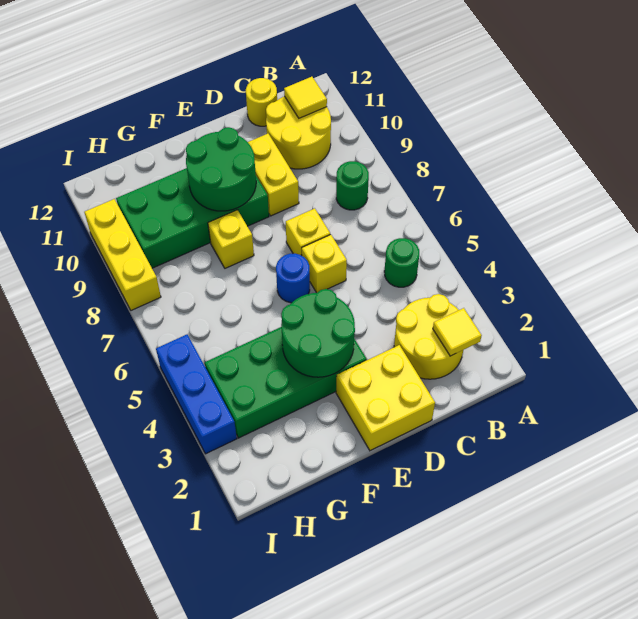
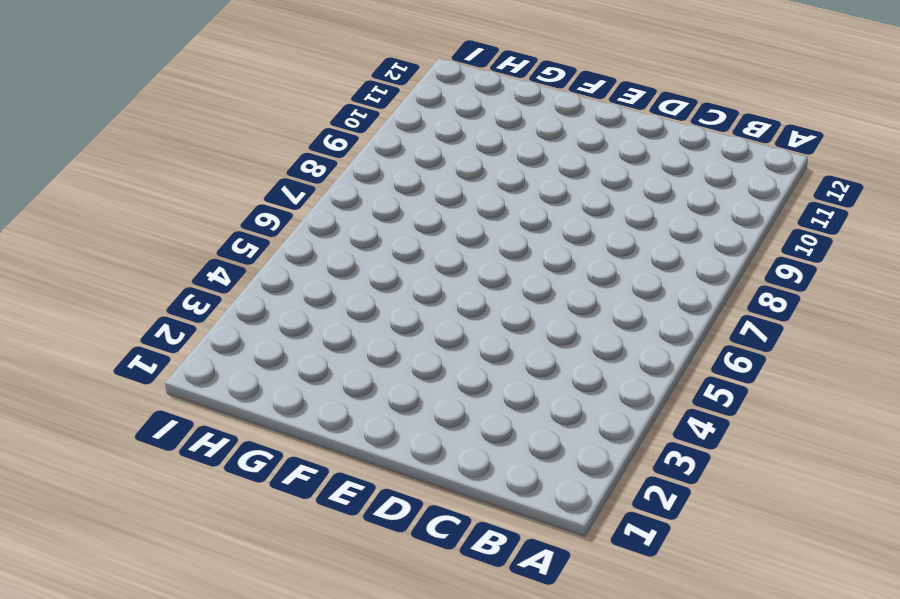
none -> yellow 2x2 round brick [394,294,463,379]
none -> green 1x1 round brick [384,238,419,287]
none -> green 1x1 round brick [336,161,369,210]

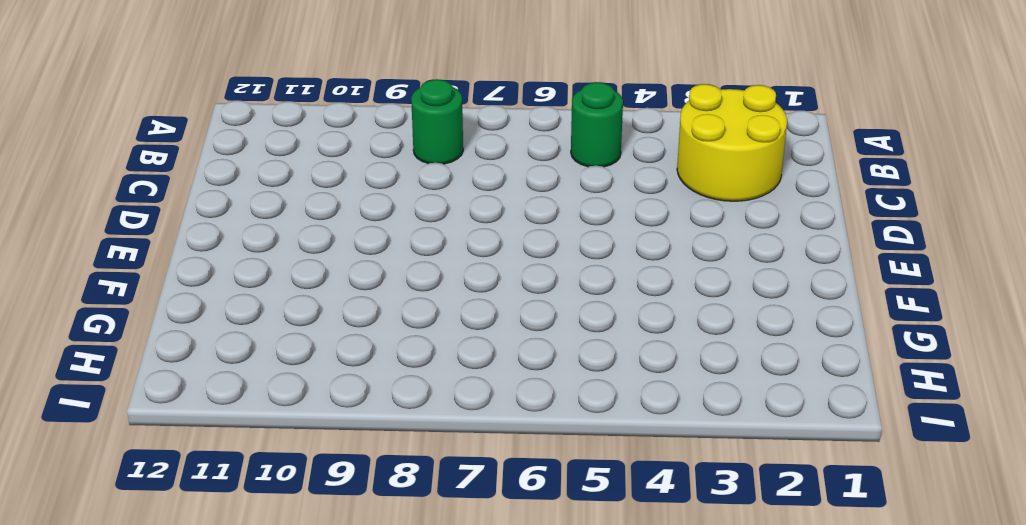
none -> yellow 2x2 round brick [266,96,331,169]
none -> yellow 1x1 round brick [246,78,277,126]
none -> yellow 2x2 brick [336,345,435,451]

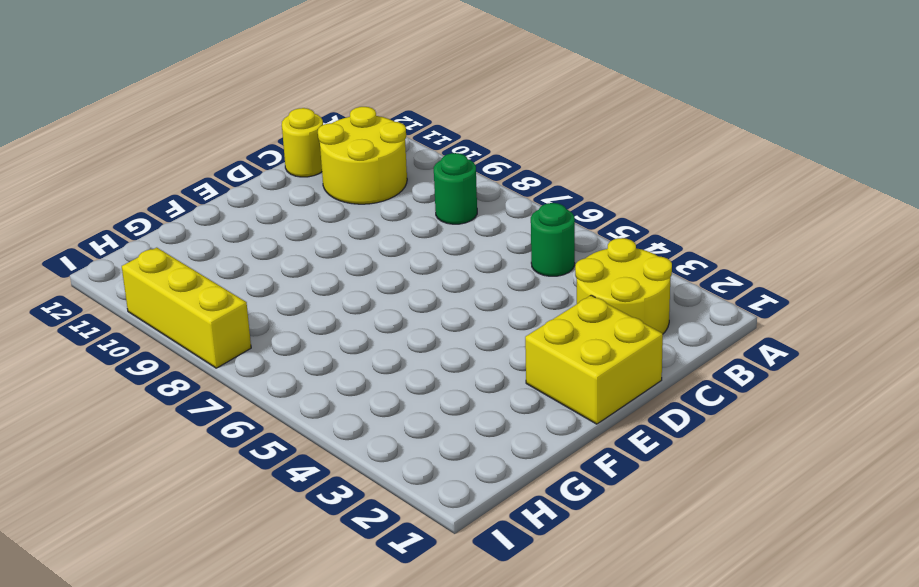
none -> yellow 1x1 brick [302,235,347,293]
none -> yellow 1x1 brick [286,208,330,256]
none -> yellow 1x2 brick [248,134,299,216]

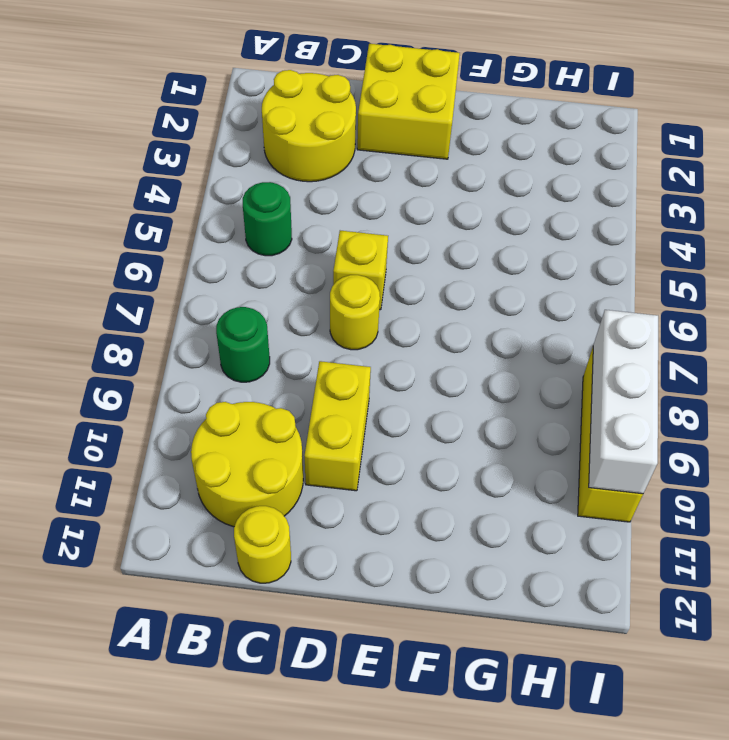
yellow 1x1 round brick [330,275,380,350] -> yellow 1x1 brick [286,208,330,256]
white 1x3 brick [589,310,658,494] -> none
none -> green 2x4 brick [205,327,367,438]
none -> blue 1x1 round brick [276,254,310,303]
none -> green 2x4 brick [116,168,269,268]

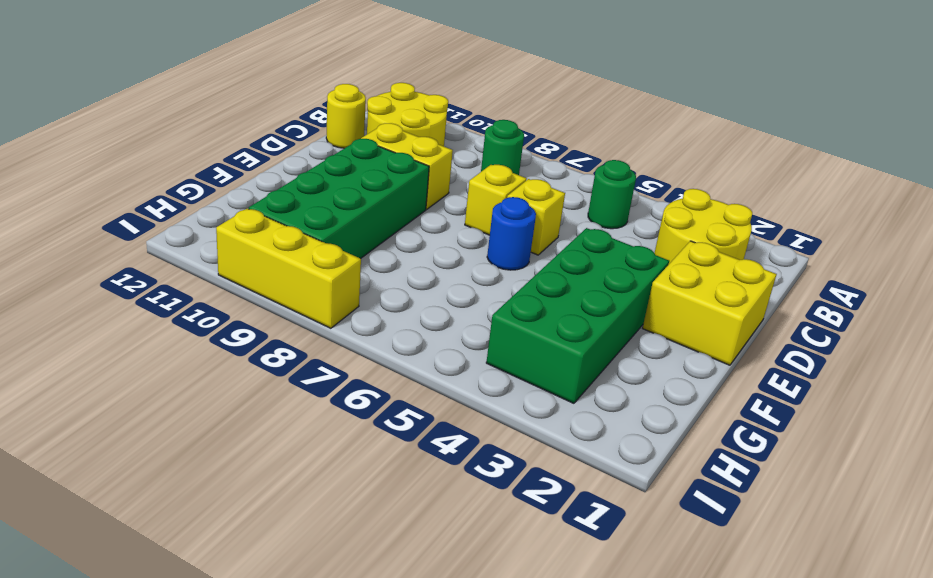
none -> yellow 1x1 brick [208,210,254,268]
none -> blue 1x3 brick [156,335,237,454]
none -> yellow 1x1 tile [433,308,482,356]

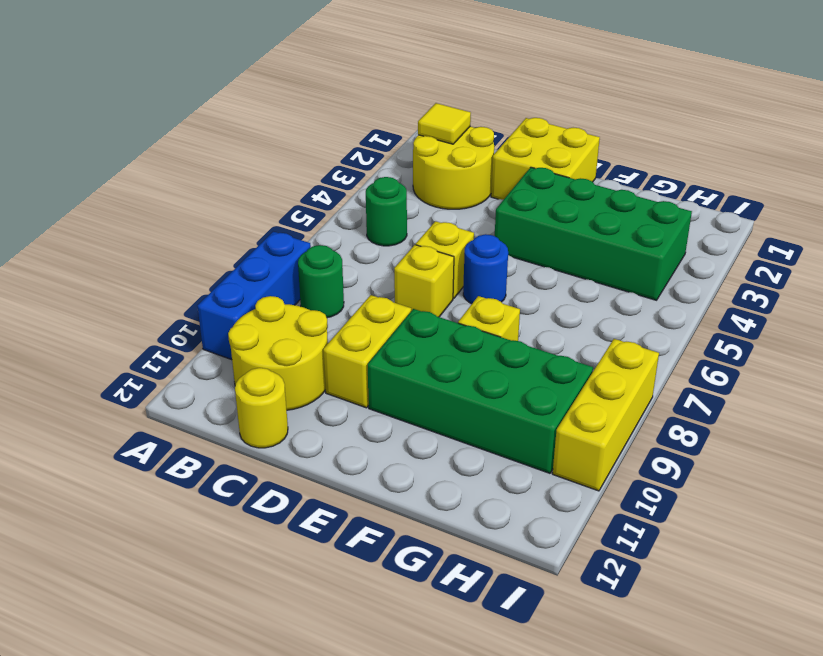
blue 1x3 brick [198,232,311,360] -> blue 1x3 brick moved to [156,335,237,454]
none -> yellow 1x1 tile [284,77,327,118]
none -> green 2x2 round brick [281,289,355,377]
none -> green 2x2 round brick [186,127,256,211]

